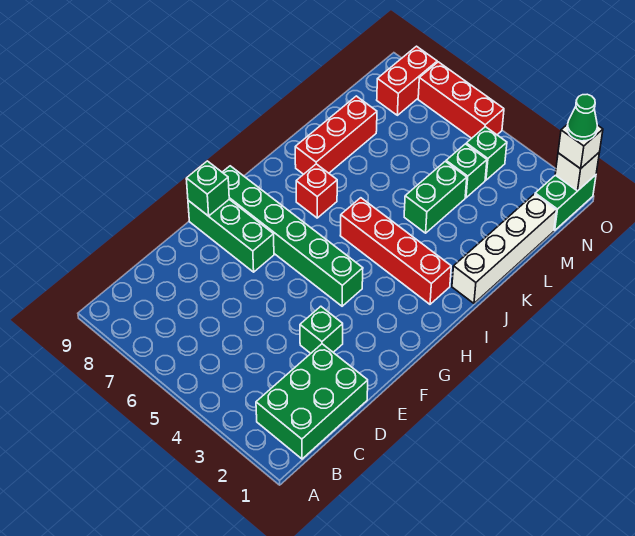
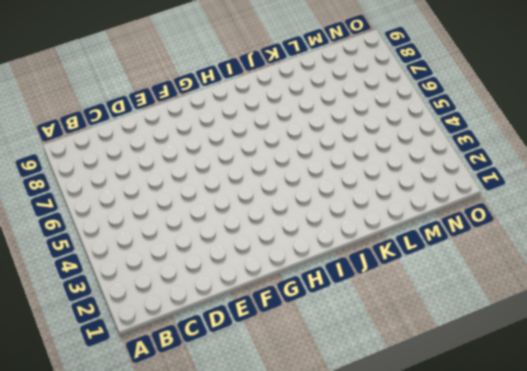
none -> green 2x3 brick [256,344,368,459]
none -> green 1x1 brick [300,306,343,353]
none -> green 1x3 brick [188,200,274,272]

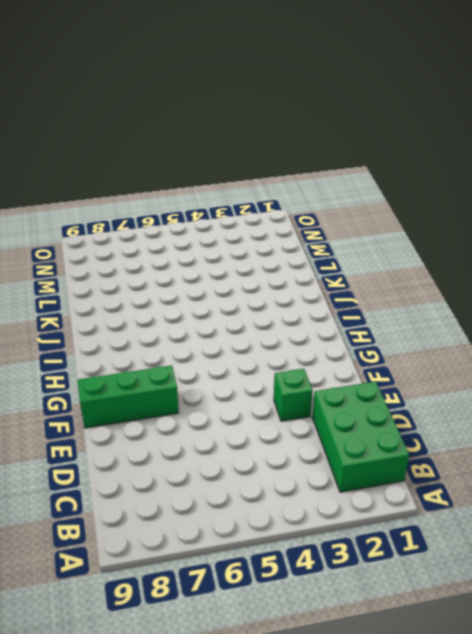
none -> green 1x6 brick [222,166,363,306]
none -> red 1x4 brick [340,198,451,304]
none -> red 1x1 brick [296,164,337,218]

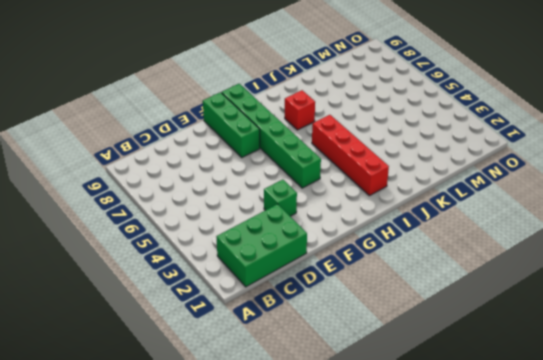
none -> white 1x4 brick [452,194,557,303]
none -> red 1x3 brick [295,96,377,174]
none -> green 1x2 brick [404,161,467,233]

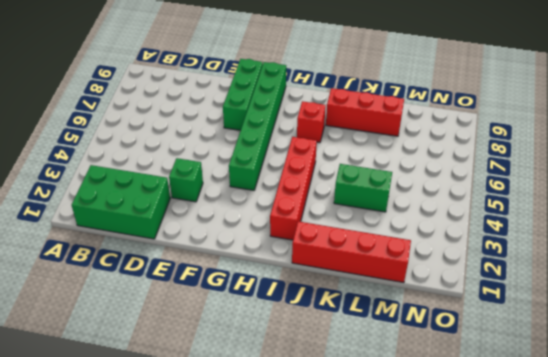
red 1x4 brick [292,221,411,283] -> white 1x4 brick [452,194,557,303]
none -> green 1x1 brick [446,144,487,198]
none -> green 1x2 brick [535,175,596,230]
none -> green 1x1 brick [466,127,507,180]

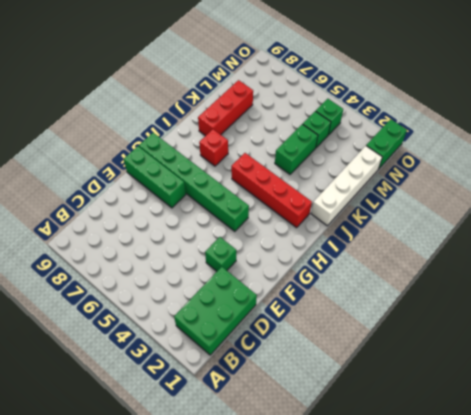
none -> red 1x2 brick [377,46,437,115]
none -> red 1x3 brick [418,62,504,138]
none -> green 1x1 brick [186,161,229,216]

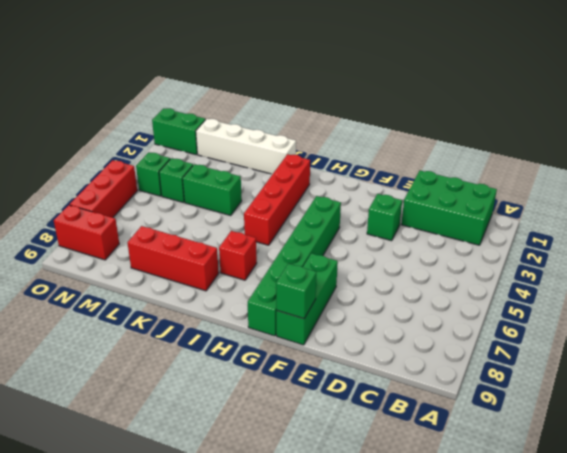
none -> white 1x1 brick [555,152,600,191]
none -> white 1x1 brick [558,124,603,169]
none -> green 1x1 cone [567,94,597,141]

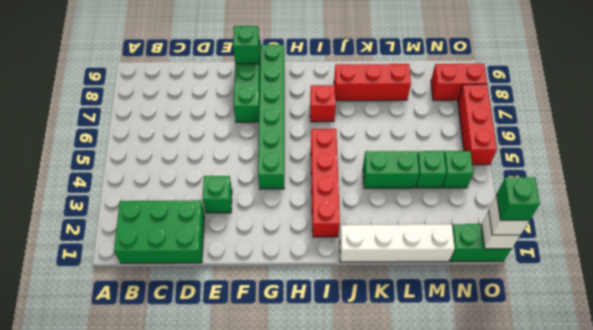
green 1x1 brick [497,177,540,220] -> green 1x1 cone [567,94,597,141]

